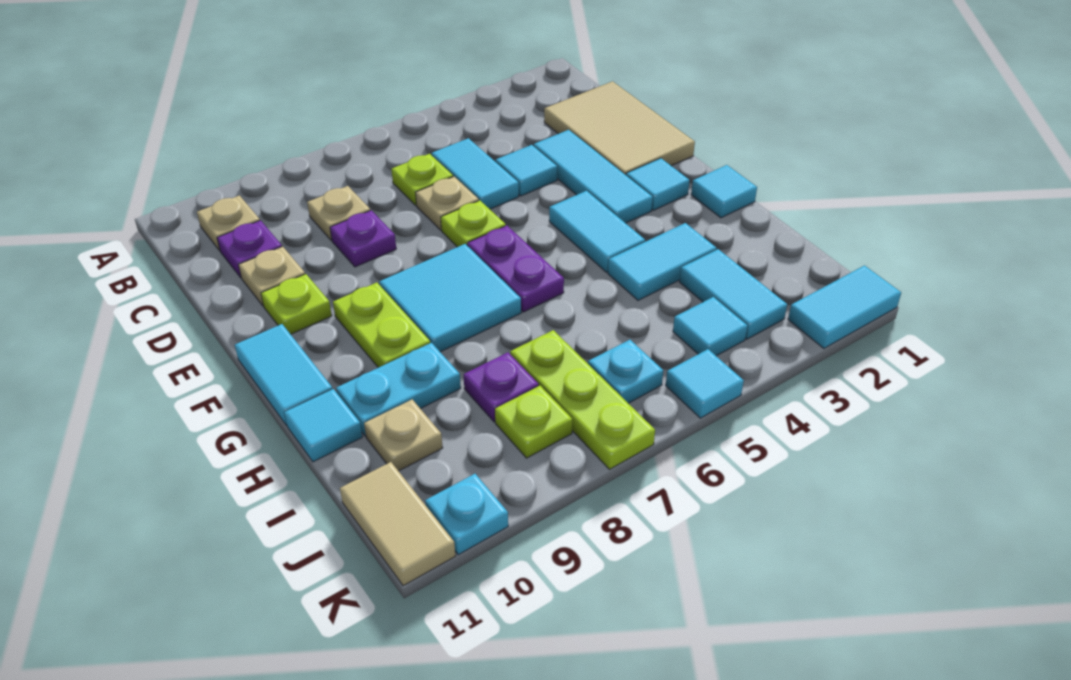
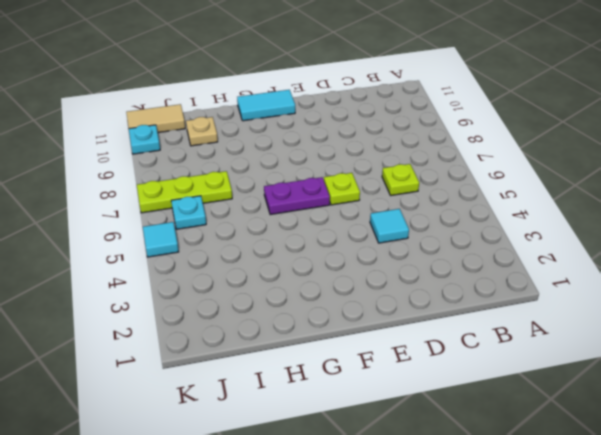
none -> tan 1x1 plate [197,196,260,251]
none -> tan 2x3 tile [544,81,695,175]
none -> cyan 1x2 tile [432,138,519,209]
none -> tan 1x1 plate [307,186,370,241]

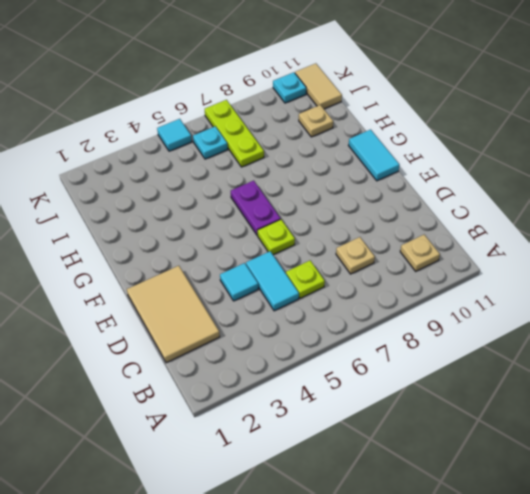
none -> purple 1x1 plate [217,220,282,278]
none -> cyan 1x3 tile [534,130,653,223]
none -> tan 1x1 plate [416,177,479,230]
none -> purple 1x1 plate [330,210,396,267]

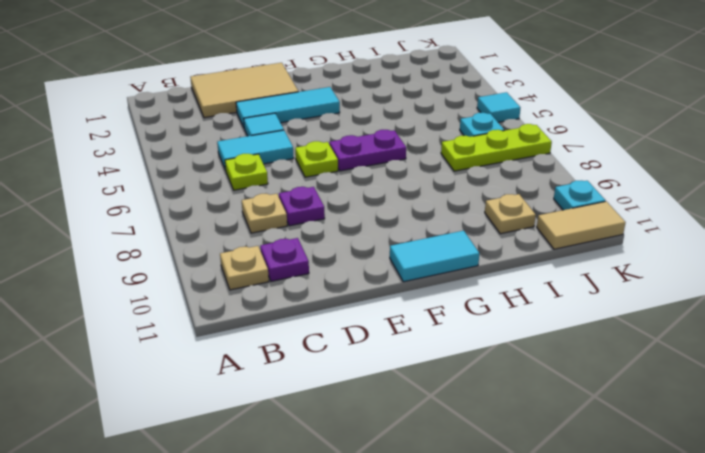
none -> tan 1x1 plate [416,177,479,230]
none -> tan 1x1 plate [239,246,305,306]
none -> lime 1x1 plate [261,274,332,334]
none -> cyan 1x1 tile [626,158,690,210]

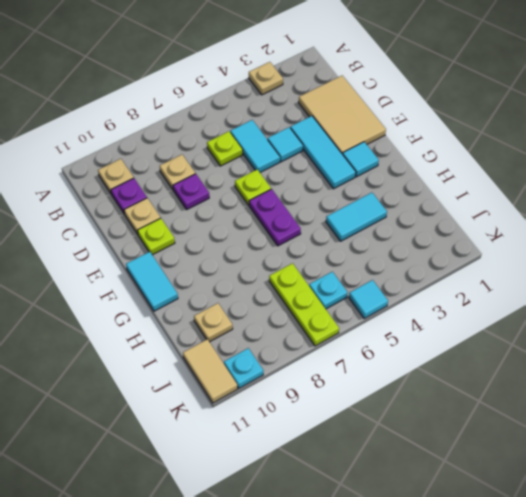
tan 1x1 plate [249,62,283,95] -> tan 1x1 plate moved to [416,177,479,230]
none -> cyan 1x2 tile [549,191,645,272]
none -> cyan 2x2 tile [379,244,521,352]
none -> lime 1x2 plate [333,283,430,368]
none -> cyan 1x1 tile [691,165,757,218]

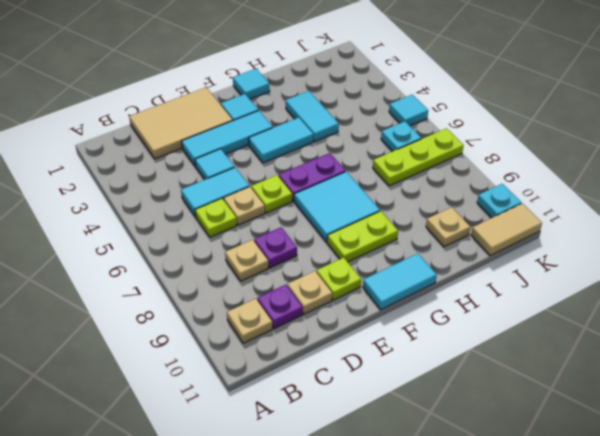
none -> cyan 1x2 plate [336,343,461,436]
none -> cyan 1x1 tile [284,389,362,462]
none -> cyan 1x2 tile [680,249,787,339]
none -> purple 1x1 plate [464,353,539,422]

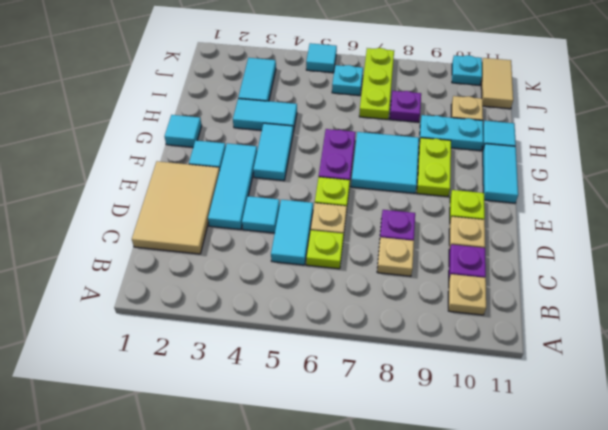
none -> cyan 1x1 tile [673,297,747,356]
none -> lime 1x1 plate [495,386,572,458]
none -> cyan 1x2 tile [788,266,901,348]

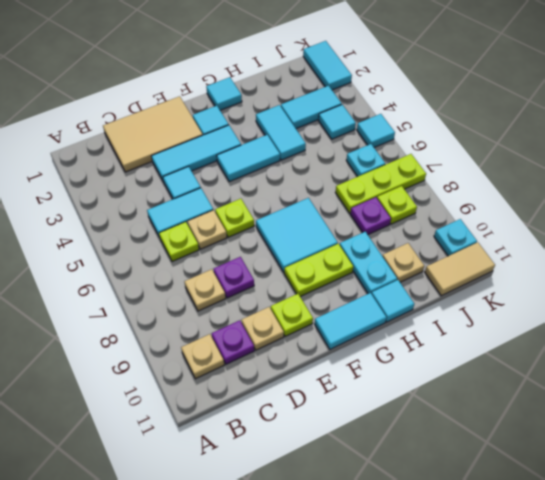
none -> purple 1x2 plate [467,225,564,312]

